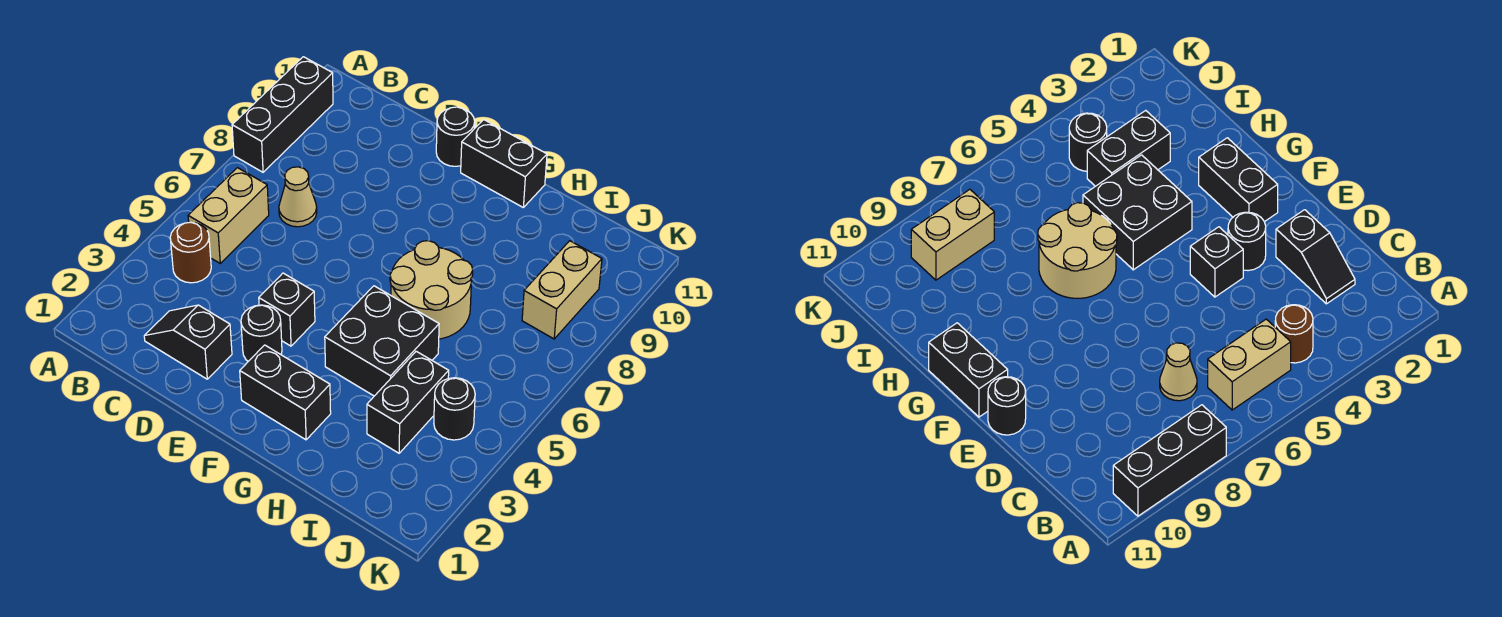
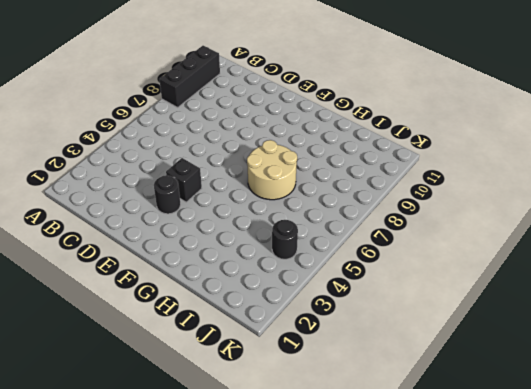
none -> brown 1x1 round brick [170,222,211,283]
none -> tan 1x2 brick [188,168,269,263]
none -> black 1x2 slope [144,305,232,379]

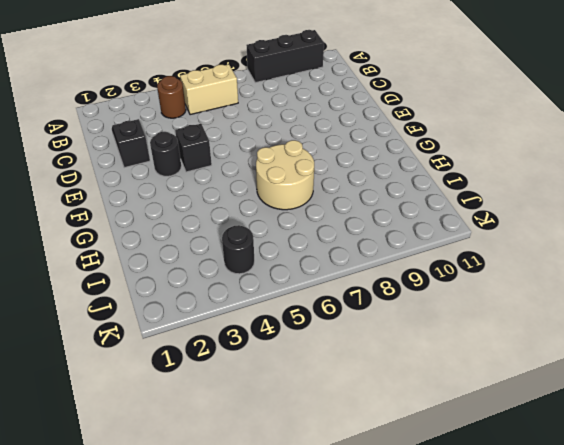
none -> tan 1x1 cone [279,167,317,227]
none -> black 1x1 round brick [436,107,475,166]
none -> black 1x2 brick [240,345,331,440]

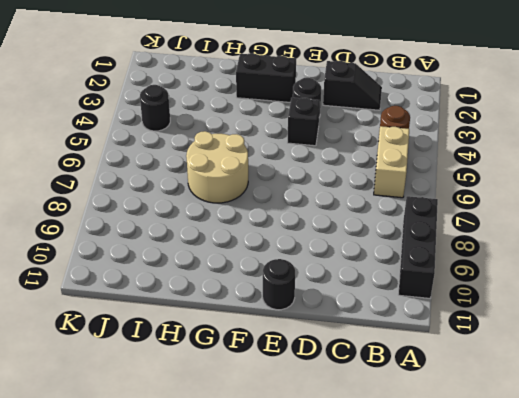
none -> tan 1x1 cone [279,167,317,227]
none -> black 1x2 brick [461,120,547,207]
none -> black 2x2 brick [325,286,439,396]

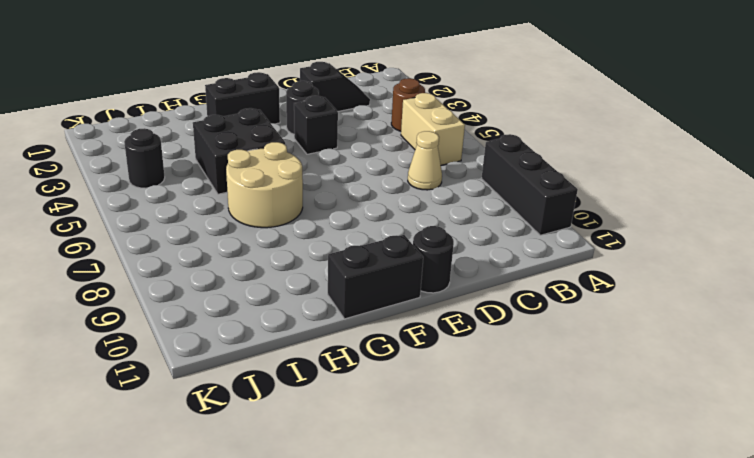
none -> black 1x2 brick [367,351,449,453]
none -> tan 1x2 brick [522,241,602,339]

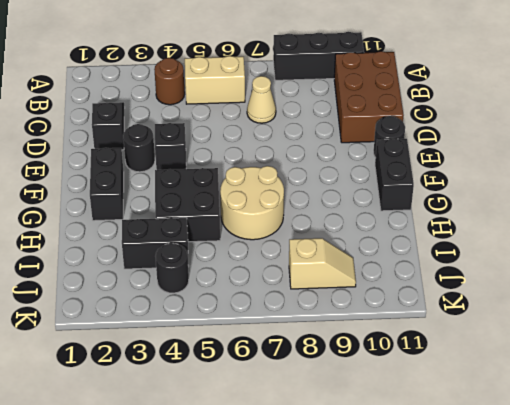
brown 2x3 brick [334,51,404,143] -> none
tan 1x2 slope [289,238,356,289] -> tan 1x2 brick [522,241,602,339]

